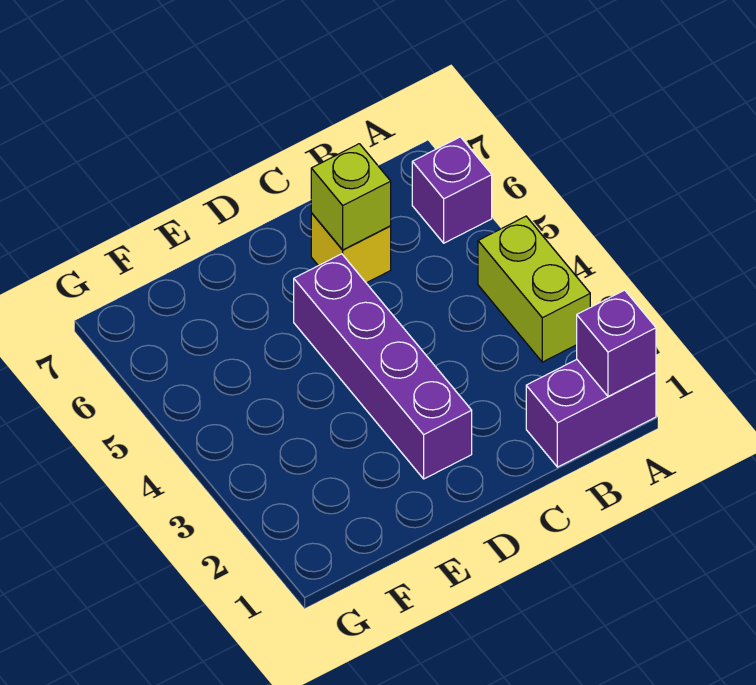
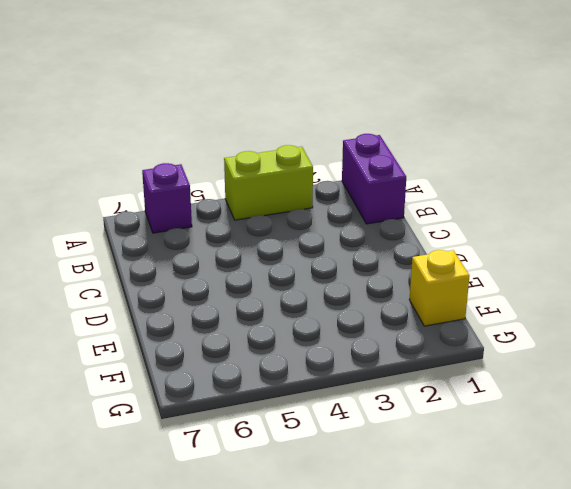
yellow 1x1 brick [409,250,469,326] -> yellow 1x1 brick moved to [311,213,391,283]
none -> purple 1x4 brick [294,254,472,479]
none -> purple 1x1 brick [577,290,656,396]

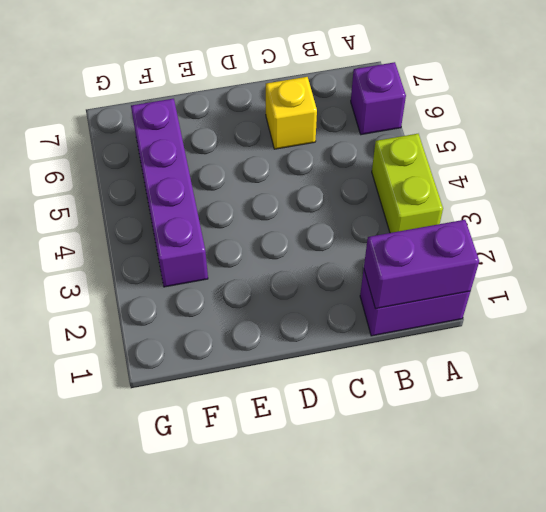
purple 1x2 brick [364,220,479,309] -> purple 1x1 brick [577,290,656,396]
purple 1x4 brick [131,99,208,287] -> purple 1x4 brick moved to [294,254,472,479]
none -> lime 1x1 brick [311,144,391,250]

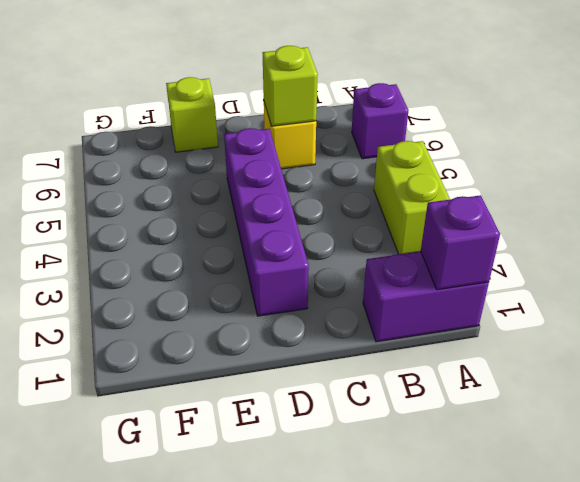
lime 1x1 brick [166,77,218,152] -> none

